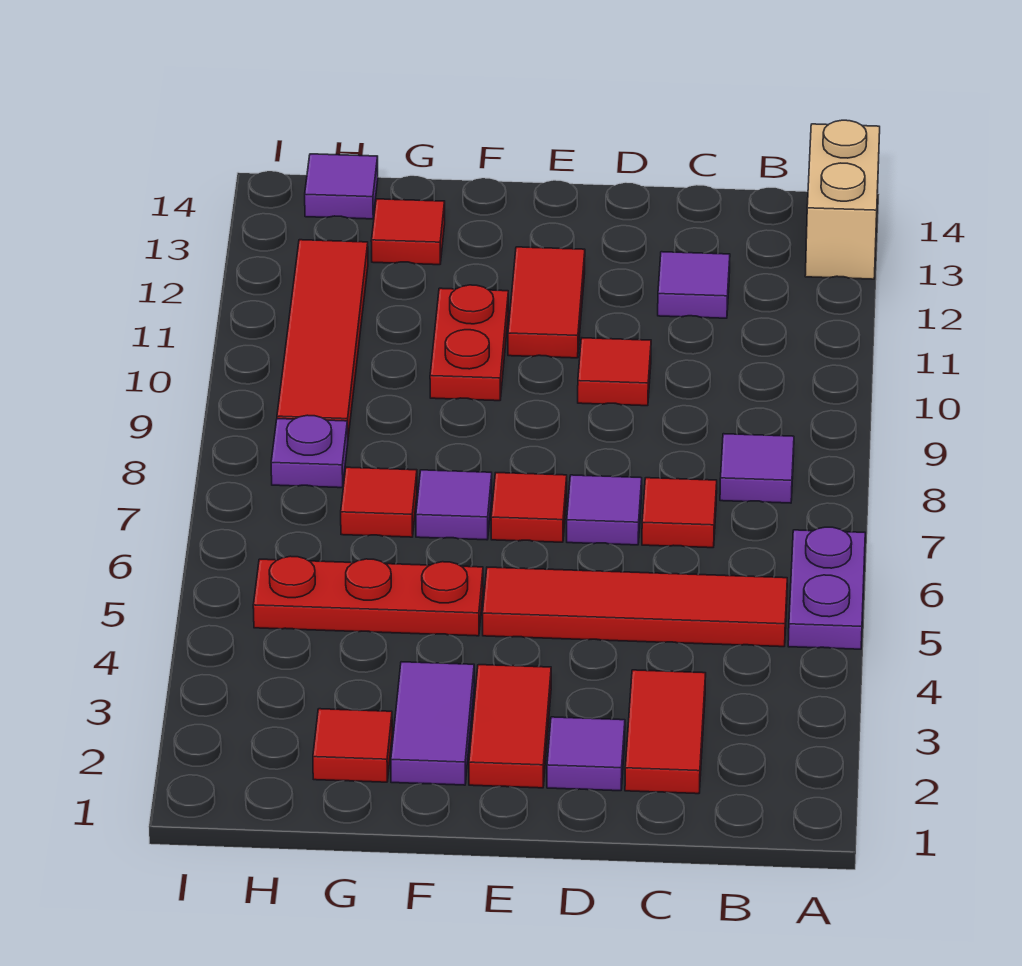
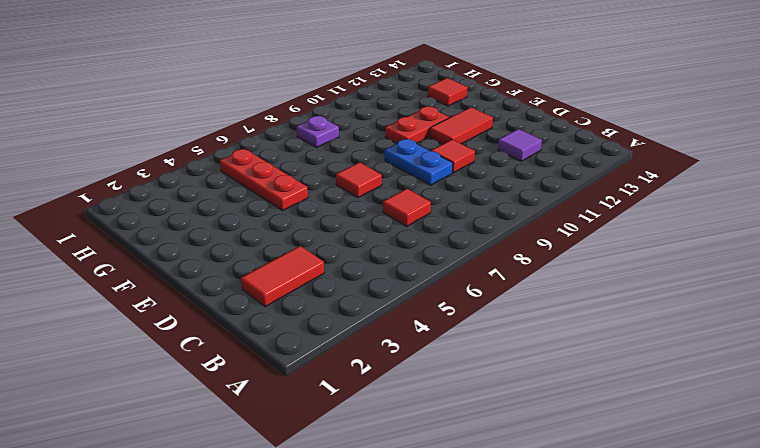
blue 1x2 plate [385,139,453,185] -> none
none -> purple 1x2 plate [788,527,865,649]
none -> tan 1x2 brick [805,120,880,279]
none -> red 1x4 tile [483,567,787,647]

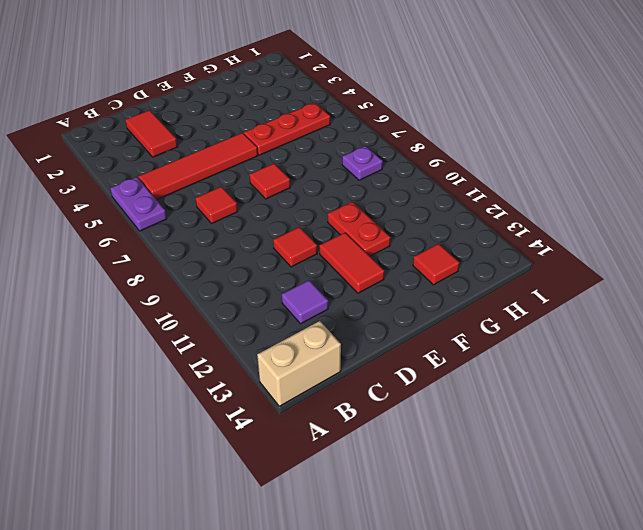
tan 1x2 brick [257,321,341,406] -> tan 1x2 brick turned to [805,120,880,279]
none -> purple 1x1 tile [720,434,794,503]
none -> purple 1x1 tile [547,717,625,791]
none -> purple 1x1 tile [567,475,642,545]

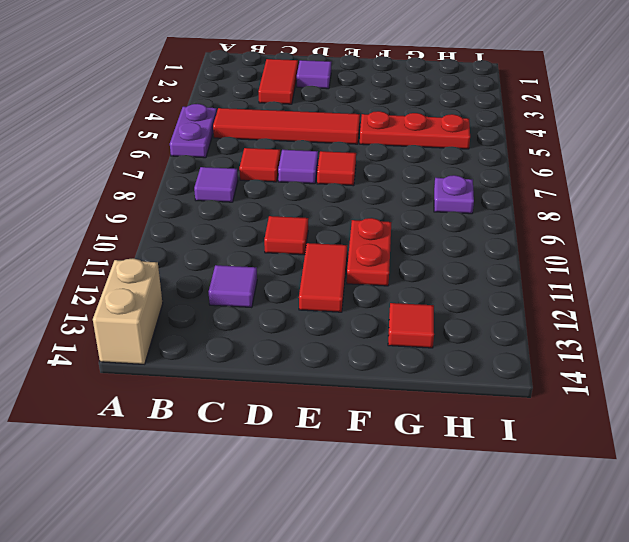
none -> red 1x2 tile [469,665,551,788]
none -> purple 1x2 tile [391,662,474,785]
none -> purple 1x1 tile [416,470,492,540]

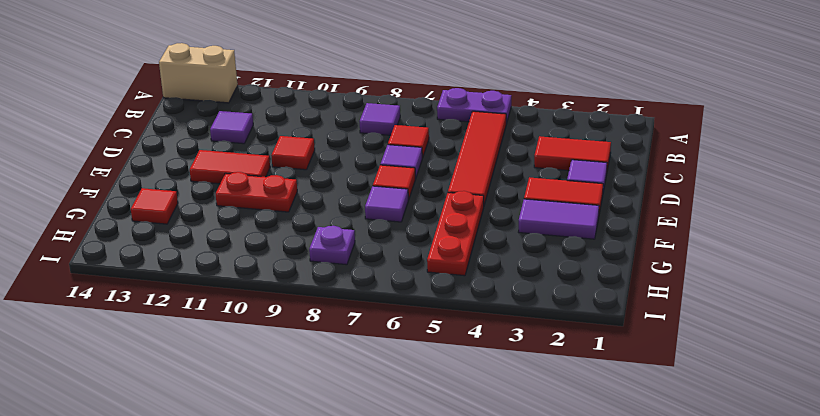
none -> red 1x1 tile [313,709,392,782]
none -> red 1x1 tile [341,467,417,537]
none -> red 1x4 tile [277,240,368,437]

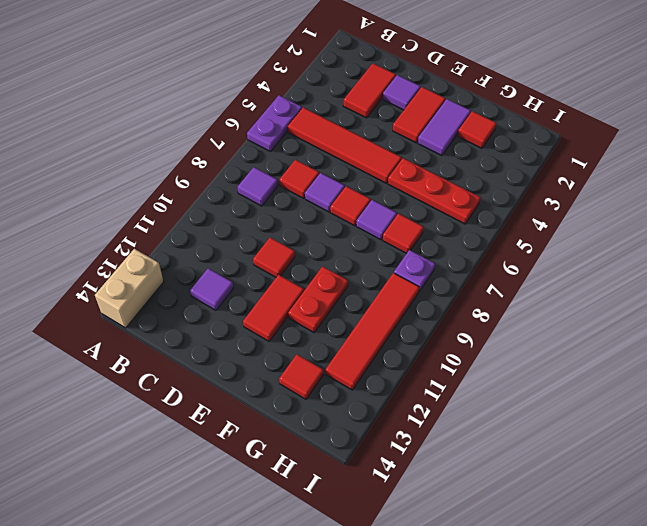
none -> purple 1x1 tile [305,154,378,219]

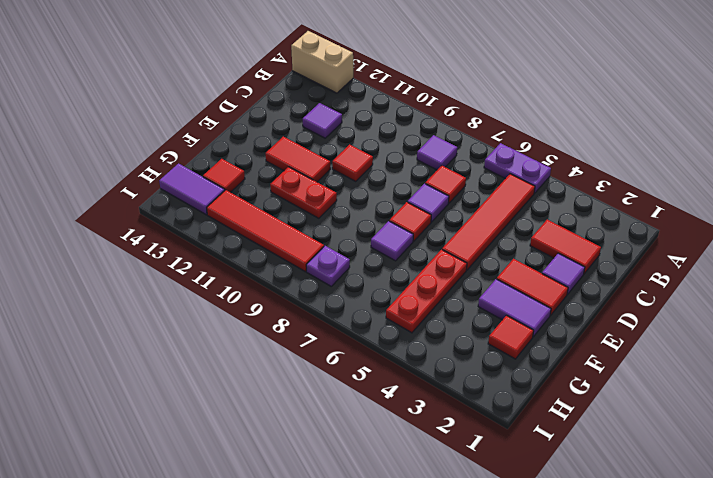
purple 1x2 tile [159,164,225,215] -> purple 1x1 tile [305,154,378,219]
none -> red 1x1 tile [341,467,417,537]

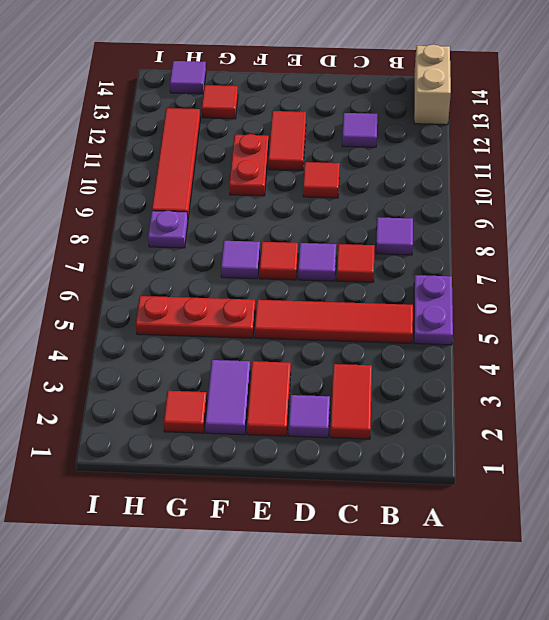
none -> red 1x1 tile [341,467,417,537]

